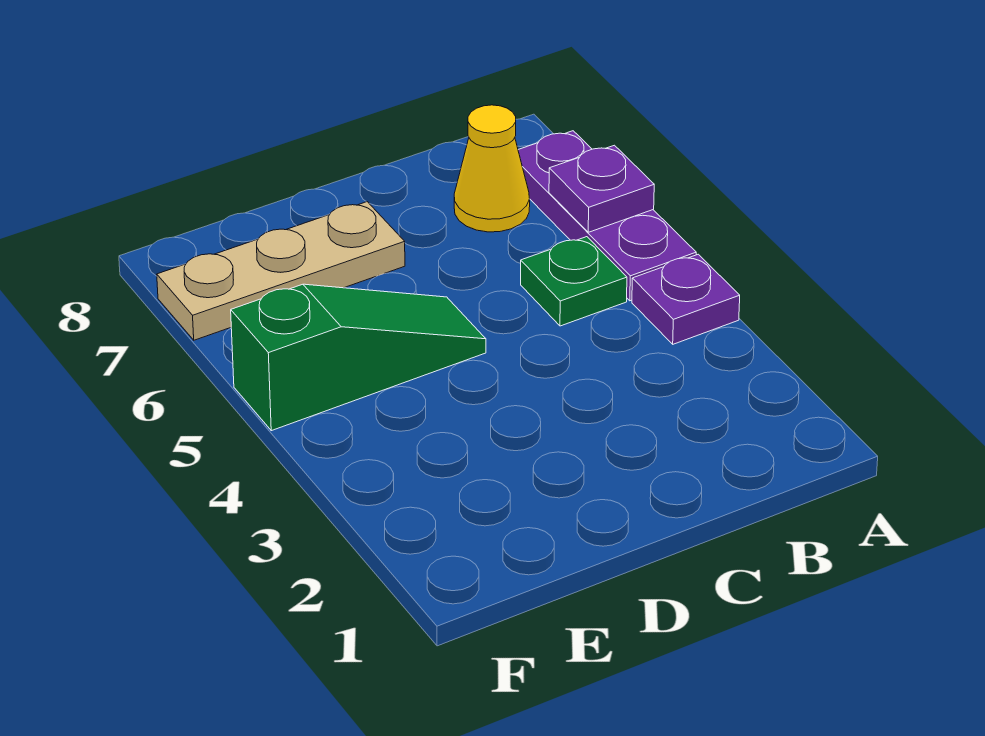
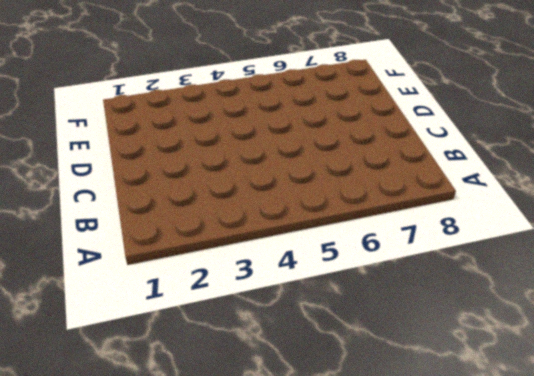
none -> purple 1x1 plate [632,254,740,344]
none -> purple 1x3 plate [518,131,696,301]

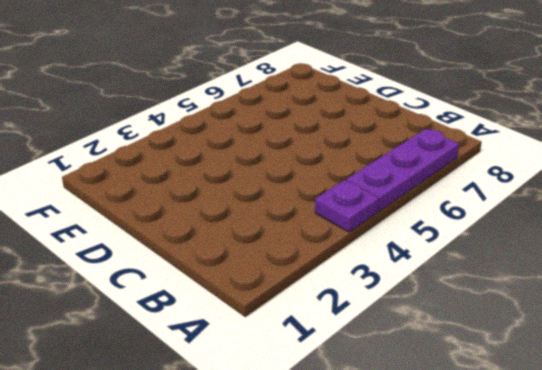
none -> green 1x1 plate [521,237,627,326]
none -> yellow 1x1 cone [454,105,530,232]

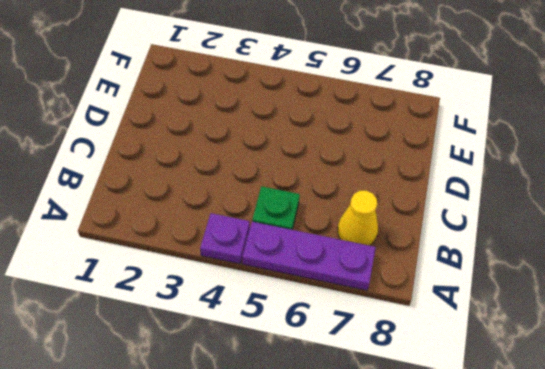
none -> green 1x3 slope [231,284,486,431]
none -> tan 1x3 plate [157,202,405,340]

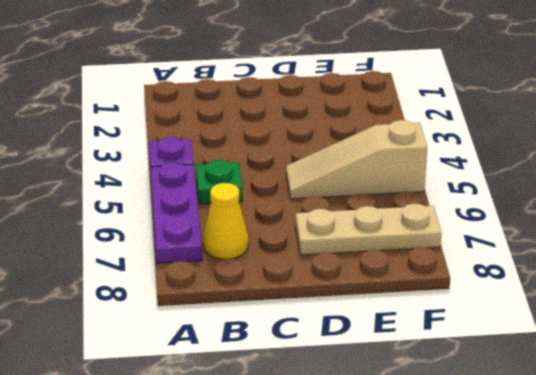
tan 1x3 slope [286,120,427,199] -> green 1x3 slope [231,284,486,431]
none -> purple 1x1 plate [549,145,654,232]

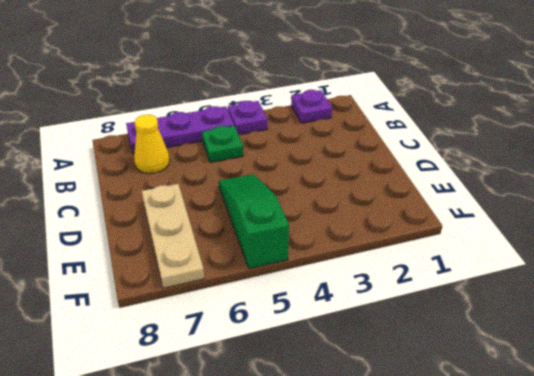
purple 1x1 plate [291,90,332,123] -> purple 1x1 plate moved to [549,145,654,232]

